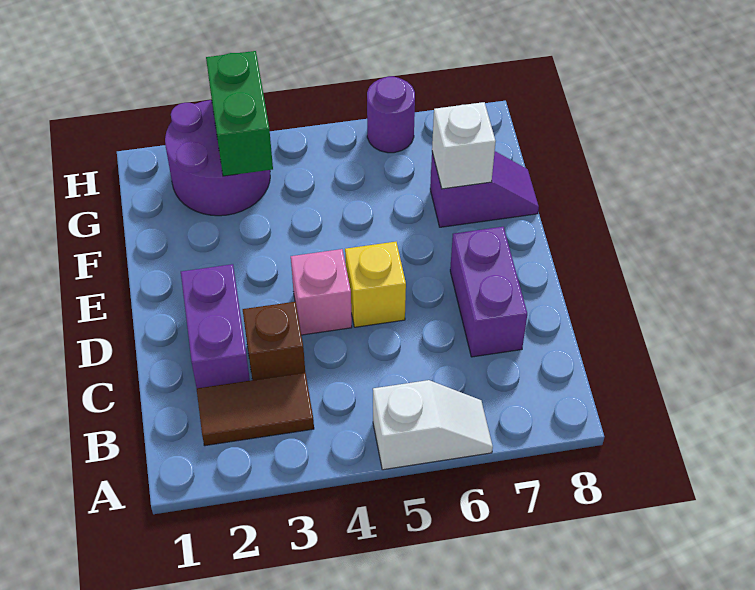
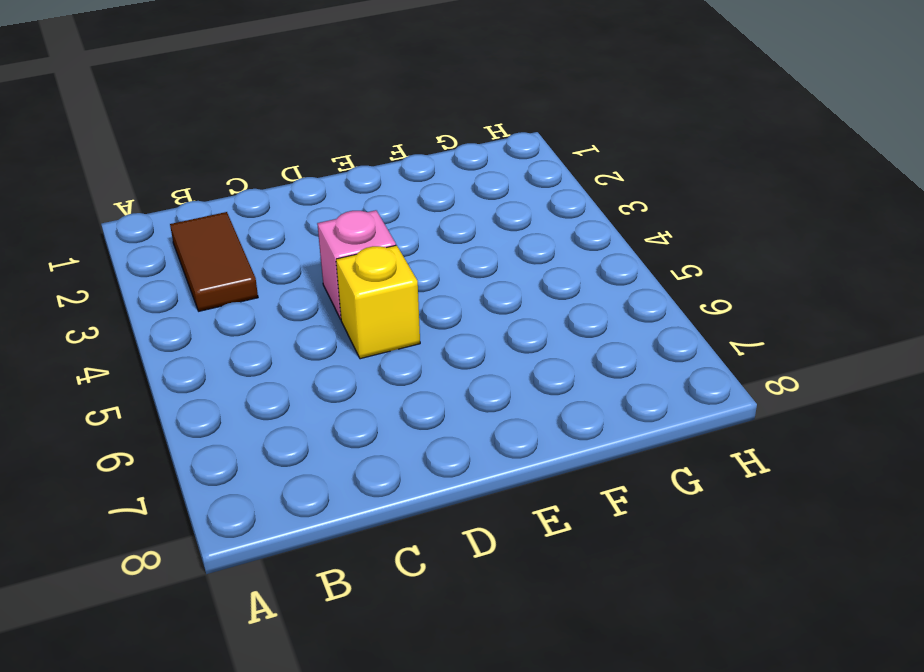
none -> white 1x2 slope [373,380,493,470]
none -> purple 1x2 brick [181,264,250,388]
none -> brown 1x1 brick [243,302,305,380]

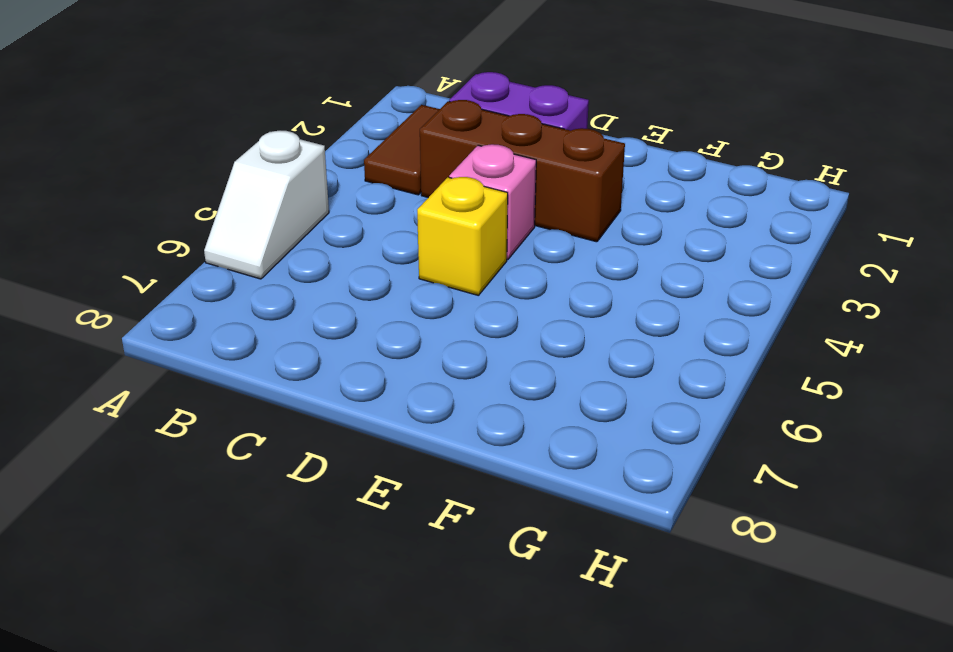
brown 1x3 brick [420,100,625,242] -> brown 1x1 brick [243,302,305,380]
none -> purple 1x2 brick [450,227,527,357]
none -> purple 1x2 slope [430,151,539,227]
none -> purple 2x2 round brick [165,100,270,216]

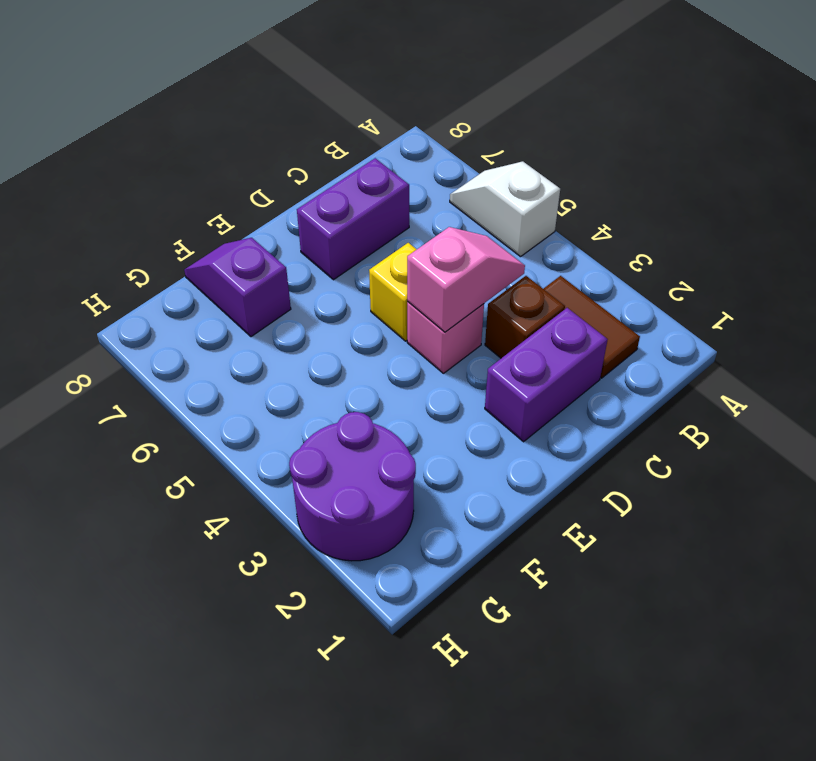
pink 1x2 slope [407,227,525,332] -> none
none -> purple 1x1 round brick [367,76,415,153]
none -> white 1x1 brick [432,102,496,189]
none -> green 1x2 brick [206,51,273,176]

